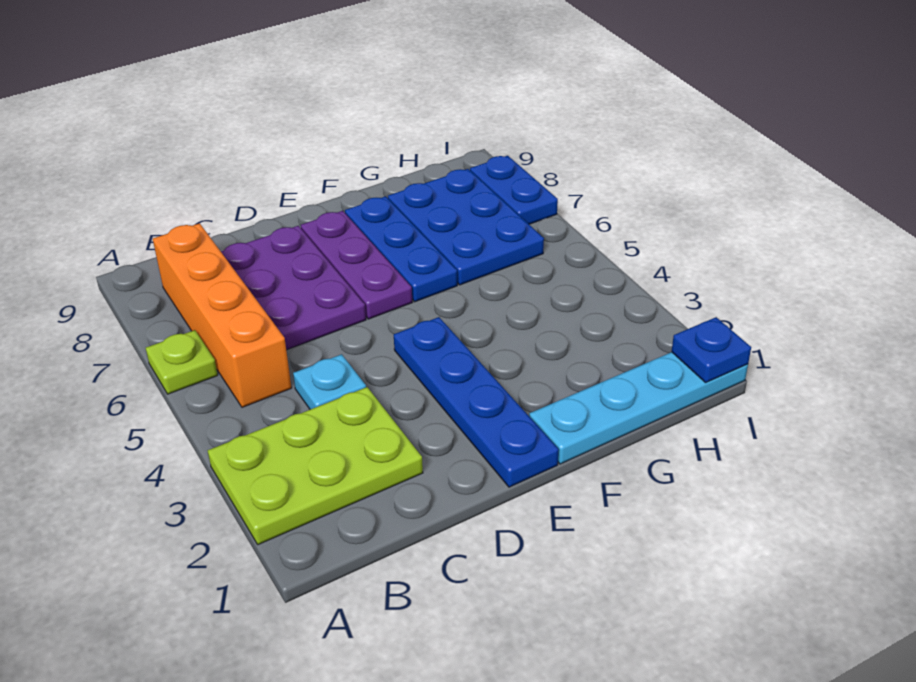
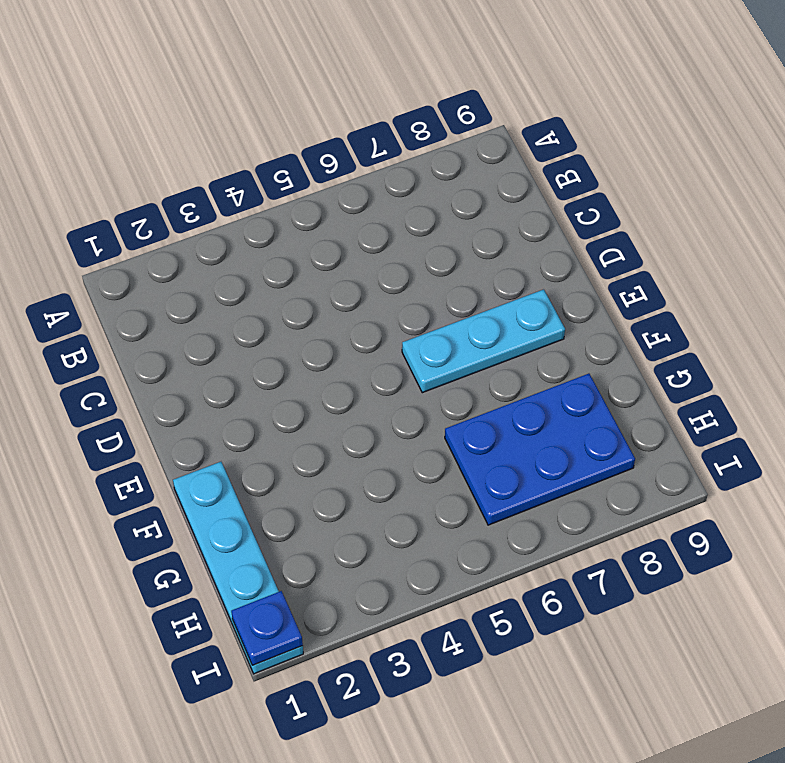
cyan 1x3 plate [402,289,565,393] -> purple 1x3 plate [301,211,412,319]
none -> lime 2x3 plate [208,387,423,545]
none -> lime 1x1 plate [146,330,218,394]
none -> orange 1x4 brick [153,223,292,407]

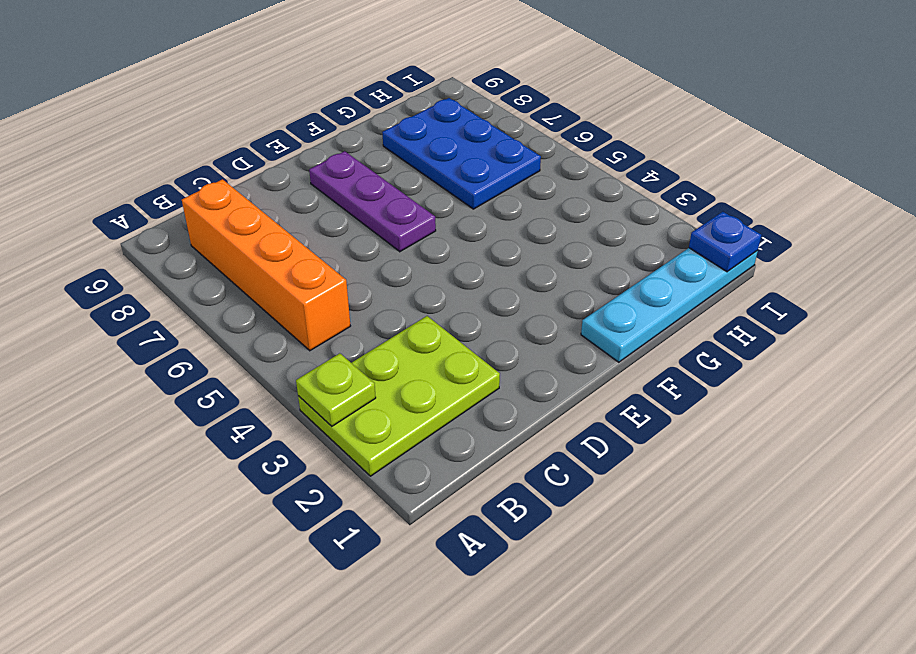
lime 1x1 plate [296,353,376,426] -> lime 1x1 plate moved to [146,330,218,394]
none -> cyan 1x1 plate [293,354,366,409]
none -> purple 2x3 plate [221,226,366,350]
none -> blue 1x4 plate [394,317,559,487]

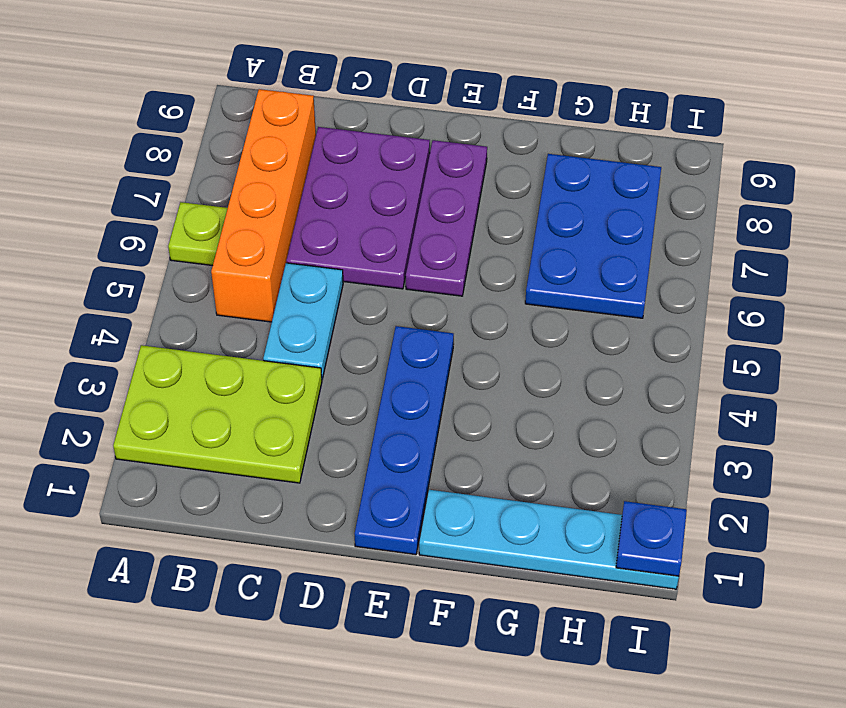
cyan 1x2 plate [263,263,343,379] -> cyan 1x1 plate [293,354,366,409]
none -> blue 1x3 plate [345,196,457,302]
none -> blue 1x2 plate [470,156,558,224]

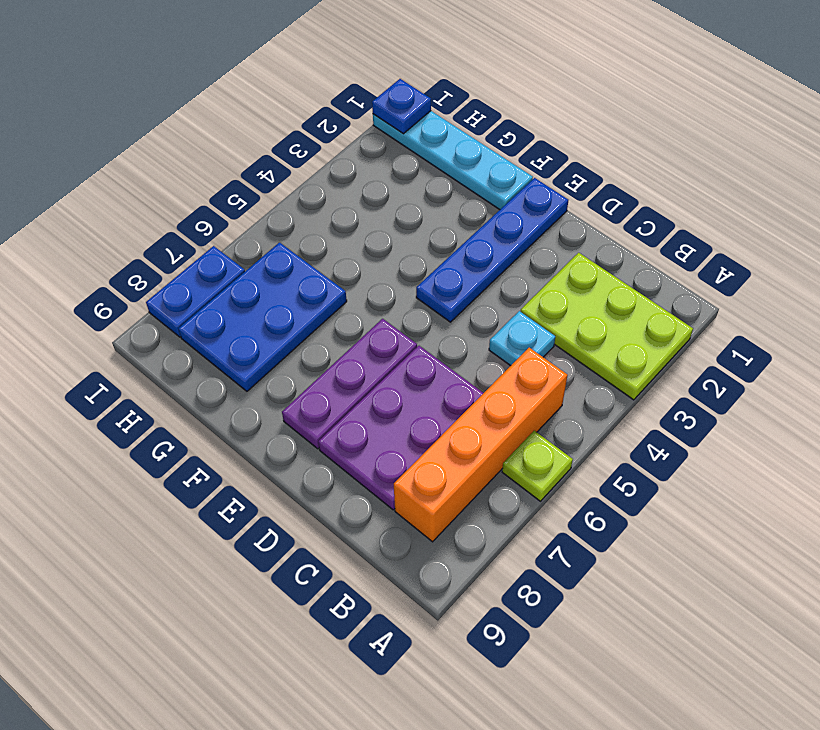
none -> blue 1x3 plate [345,196,457,302]

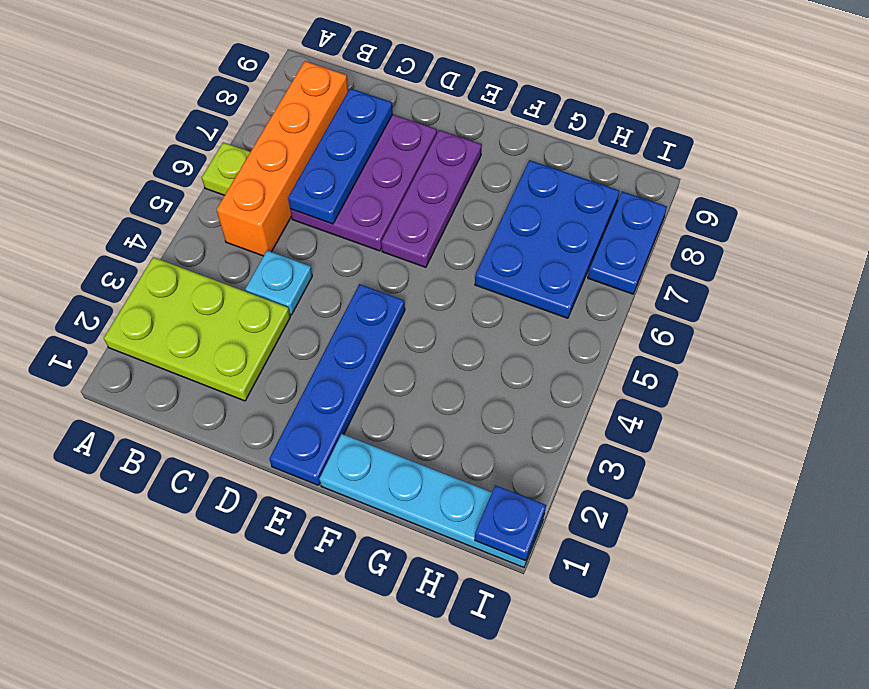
blue 1x3 plate [288,88,393,224] -> blue 1x3 plate moved to [345,196,457,302]

